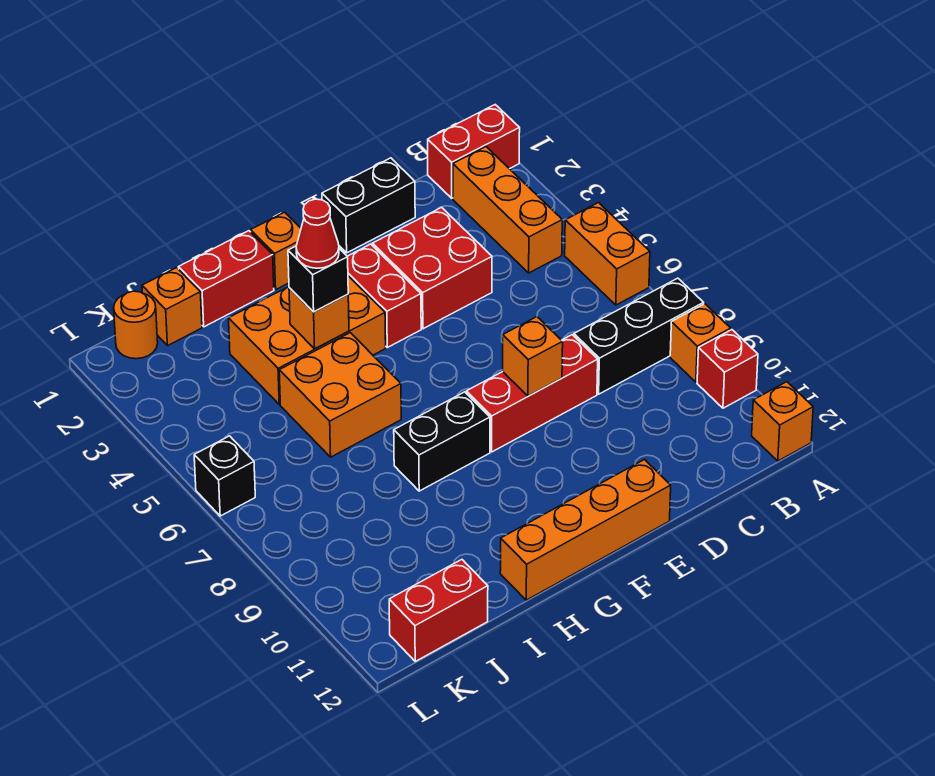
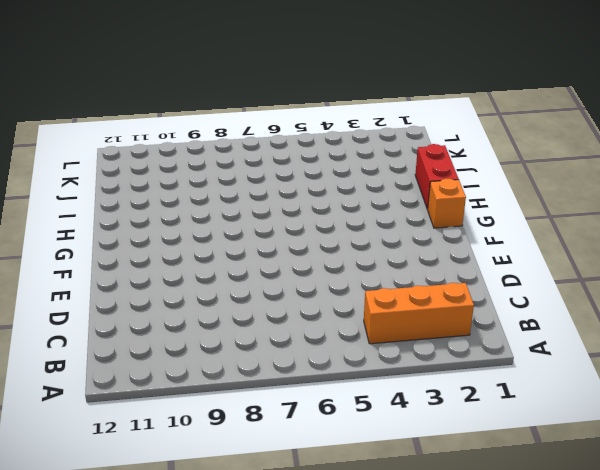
none -> red 1x2 brick [428,105,520,198]
none -> orange 1x2 brick [565,203,650,305]
none -> black 1x3 brick [574,278,704,394]

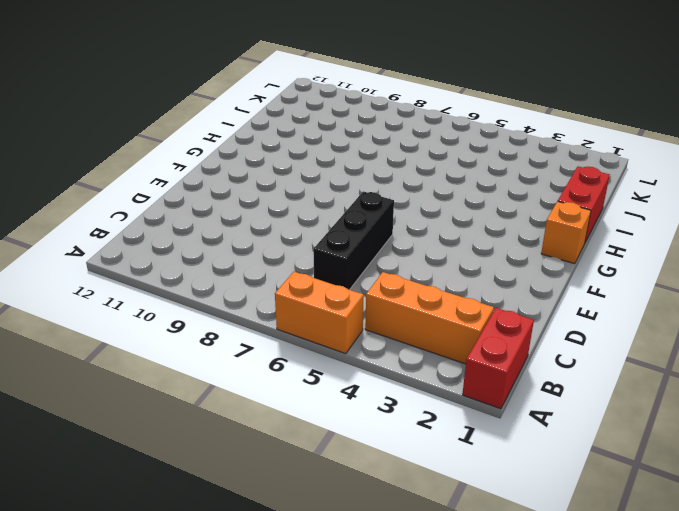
black 1x3 brick [313,191,394,290] -> black 1x3 brick moved to [574,278,704,394]
none -> orange 1x1 brick [670,304,731,382]
none -> red 1x1 brick [697,330,758,408]
none -> orange 1x1 brick [752,382,813,461]

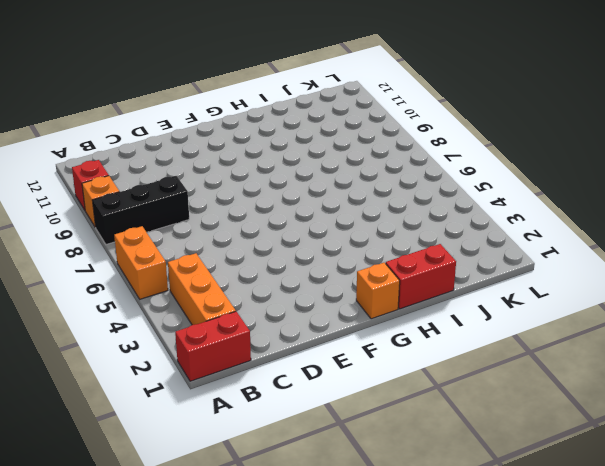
none -> orange 1x1 brick [752,382,813,461]
none -> black 1x2 brick [322,158,415,253]
none -> red 2x2 brick [373,207,492,329]

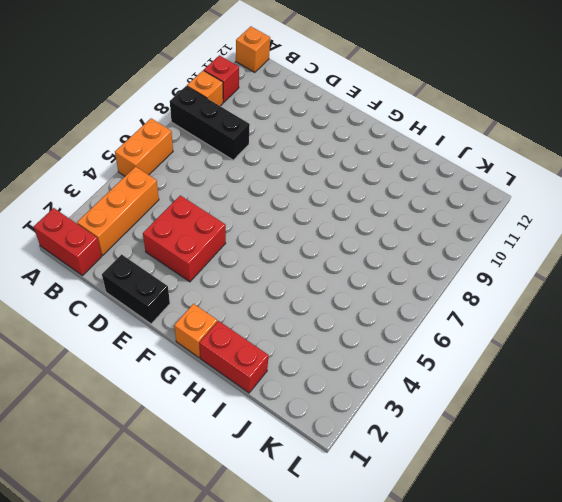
none -> red 1x3 brick [466,335,598,452]
none -> orange 1x4 brick [500,460,671,600]
none -> red 1x2 brick [347,244,421,347]

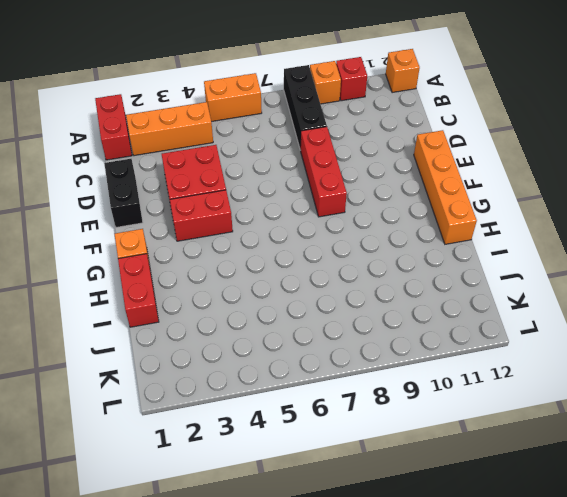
none -> orange 2x3 brick [229,276,386,404]
none -> black 1x2 brick [394,392,490,491]
none -> orange 2x2 brick [279,333,401,457]

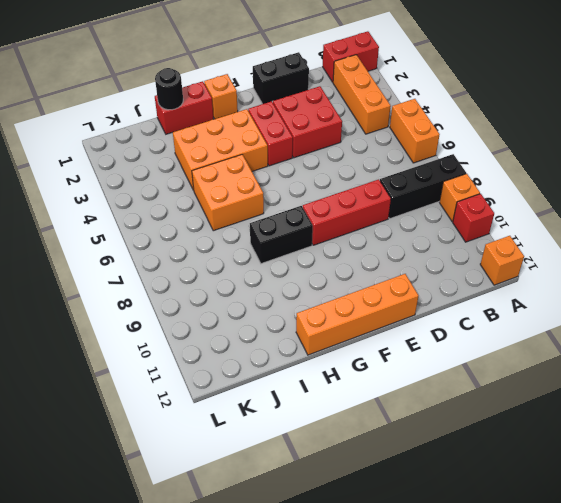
black 1x1 round brick [155,68,183,110] -> none
none -> orange 1x1 brick [142,268,202,345]
none -> red 1x2 brick [389,560,488,661]
none -> orange 1x1 round brick [114,291,158,359]

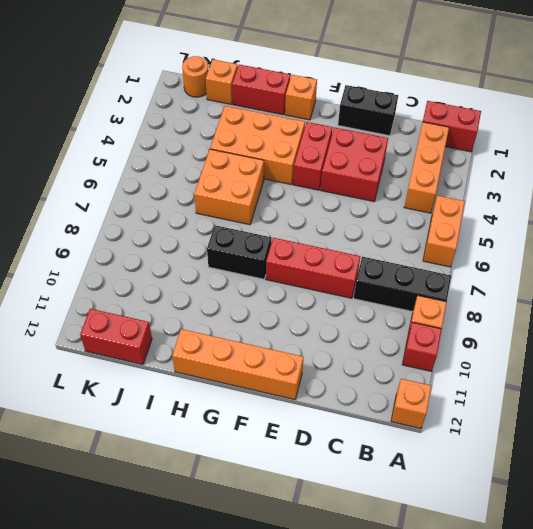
none -> black 1x1 brick [194,436,255,516]
none -> orange 1x1 brick [503,317,563,396]
none -> orange 1x1 brick [289,288,349,349]

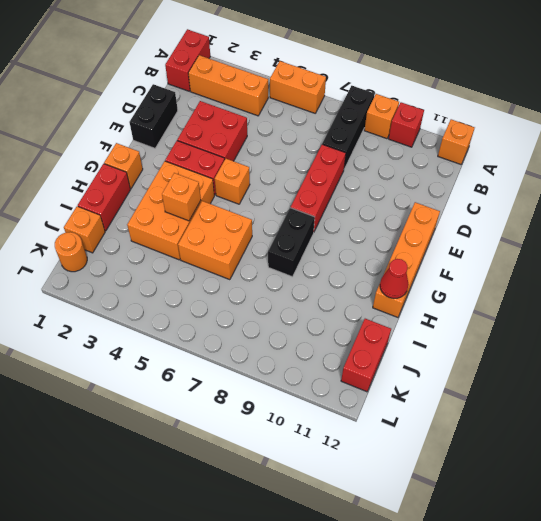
orange 1x1 brick [215,159,250,204] -> orange 1x1 brick moved to [503,317,563,396]
red 1x1 cone [380,259,409,299] -> red 1x1 cone moved to [296,199,339,268]
none -> black 1x1 brick [194,436,255,516]
none -> black 1x1 brick [288,246,348,312]

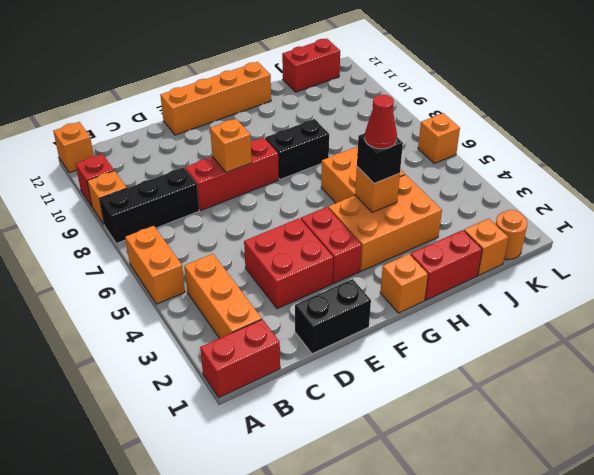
orange 1x1 brick [418,113,460,163] -> black 1x1 brick [194,436,255,516]

